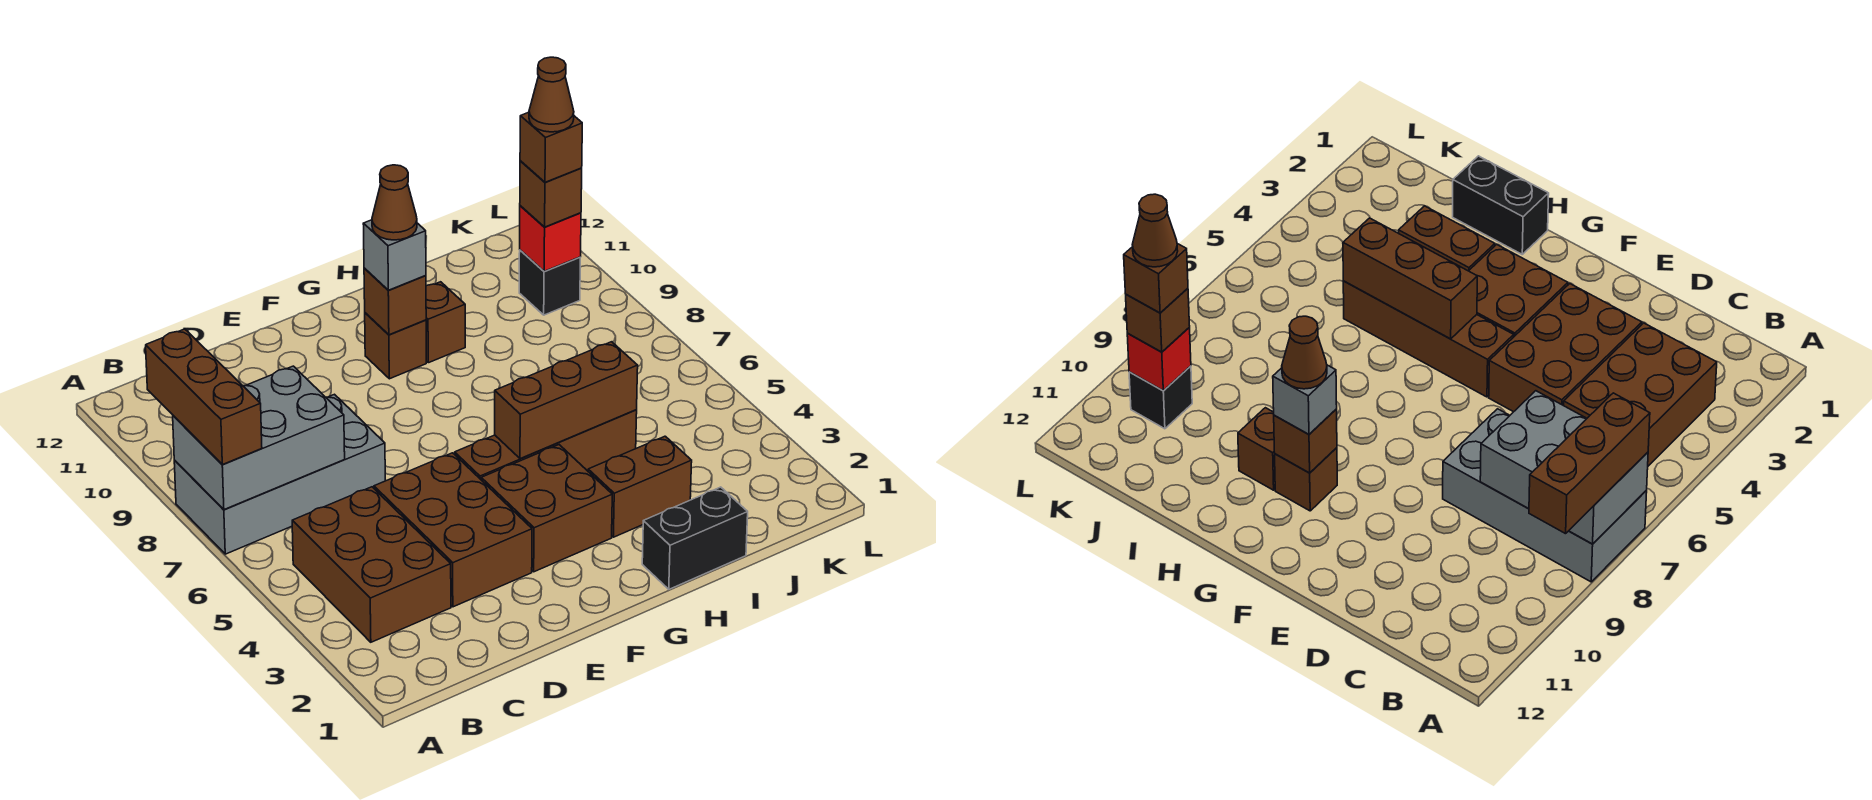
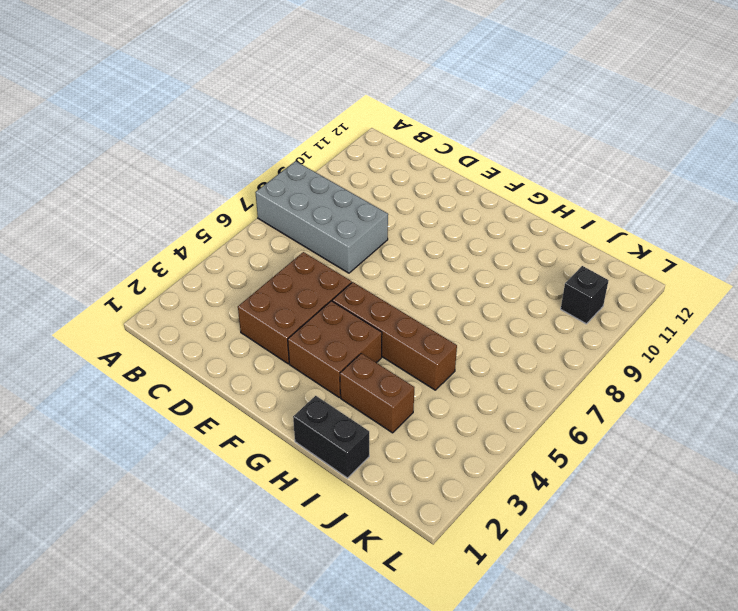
none -> brown 2x3 brick [292,487,451,642]
none -> brown 1x1 brick [365,313,426,379]
none -> brown 1x1 brick [426,282,465,363]

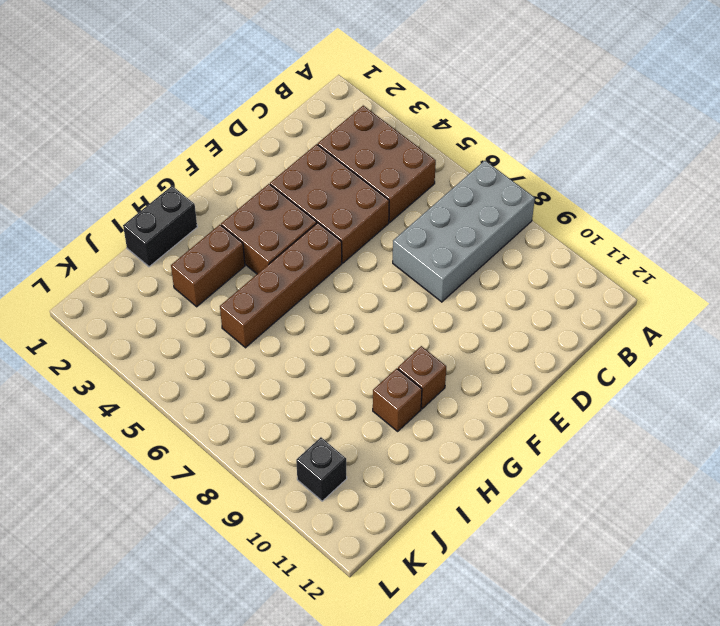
none -> grey 2x3 brick [173,366,345,510]
none -> brown 1x3 brick [495,342,638,459]
none -> brown 1x1 brick [364,268,426,335]

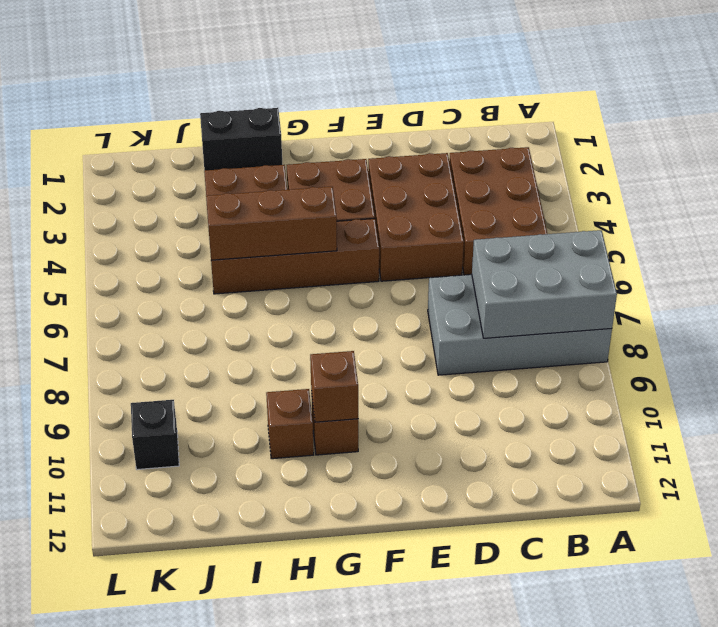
none -> red 1x1 brick [520,206,581,271]
none -> brown 1x3 brick [146,329,262,465]
none -> grey 1x1 brick [363,220,426,290]

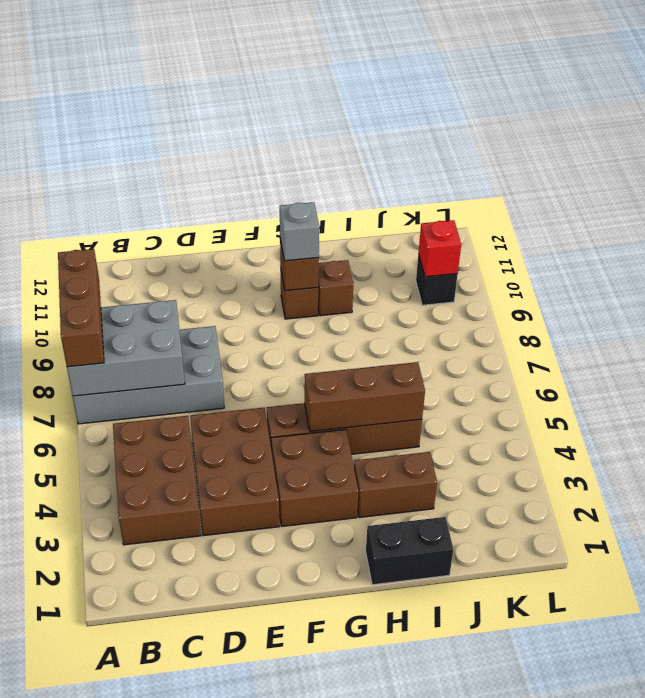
none -> brown 1x1 brick [520,161,582,227]
none -> brown 1x1 cone [372,165,417,240]
none -> brown 1x1 brick [520,112,582,182]

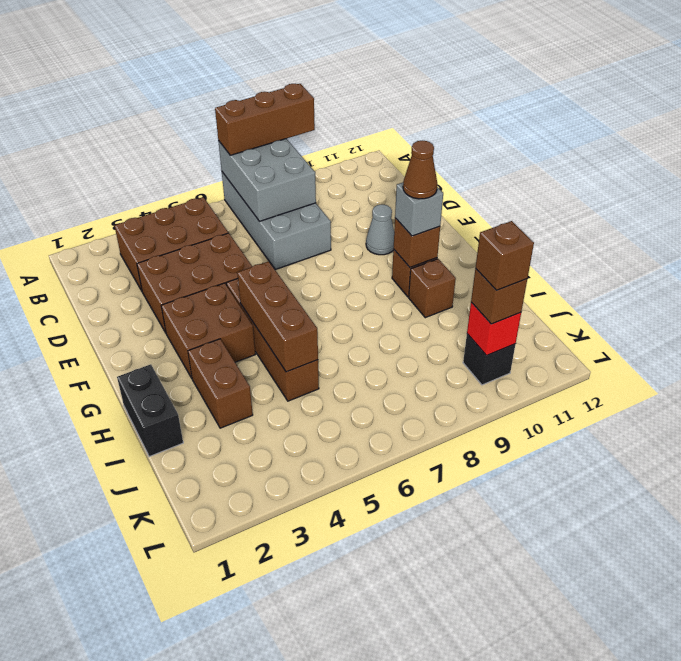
grey 1x1 cone [366,204,394,255] -> none
none -> brown 1x1 cone [529,57,574,132]

